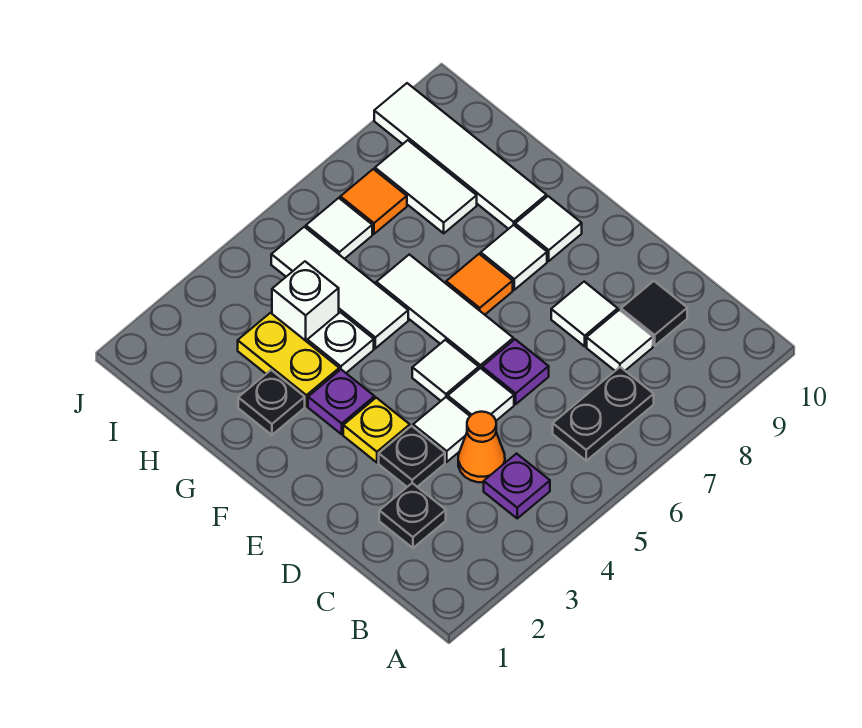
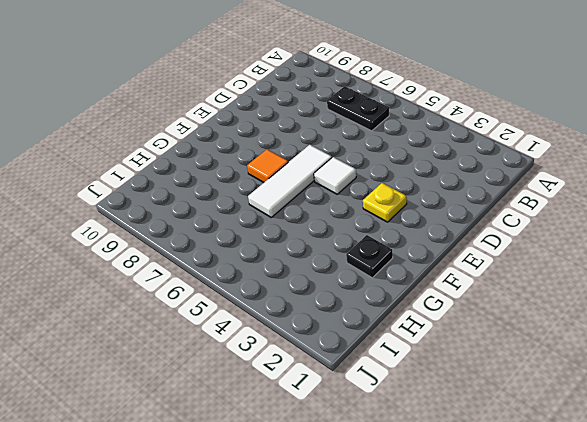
none -> purple 1x1 plate [484,454,550,518]
none -> black 1x1 plate [379,483,446,548]
none -> orange 1x1 cone [458,412,505,482]

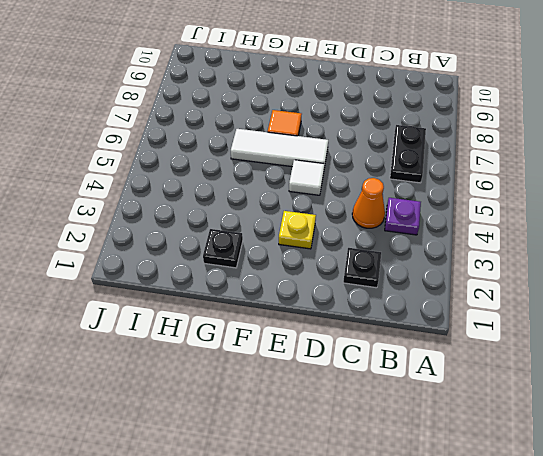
none -> white 1x1 tile [587,310,653,371]
none -> black 1x1 tile [621,281,687,346]
none -> black 1x1 plate [379,426,445,487]

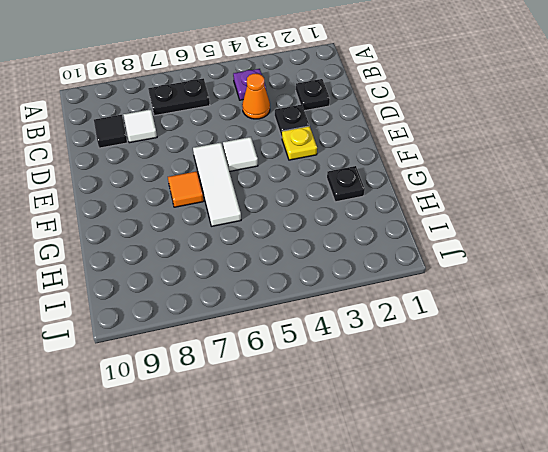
none -> white 1x1 tile [413,397,470,462]
none -> white 1x1 tile [448,368,514,421]
none -> purple 1x1 plate [482,339,549,404]

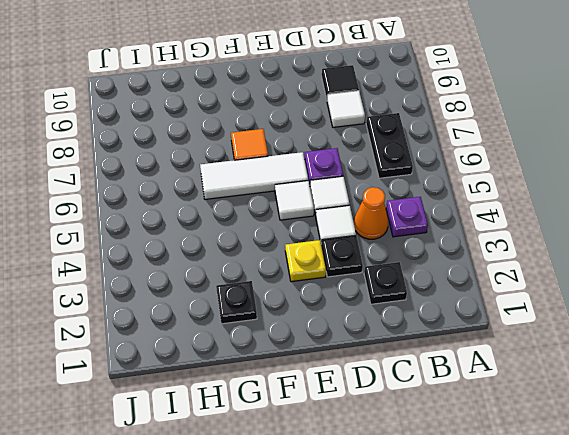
none -> white 1x1 tile [551,282,618,346]
none -> purple 1x1 plate [308,370,375,434]
none -> white 1x1 tile [481,225,547,290]

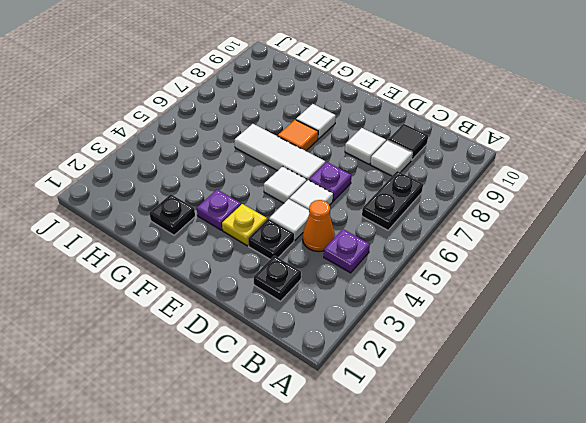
none -> white 1x1 tile [515,196,582,261]
none -> yellow 1x2 plate [238,313,339,406]
none -> white 1x1 plate [307,312,374,373]

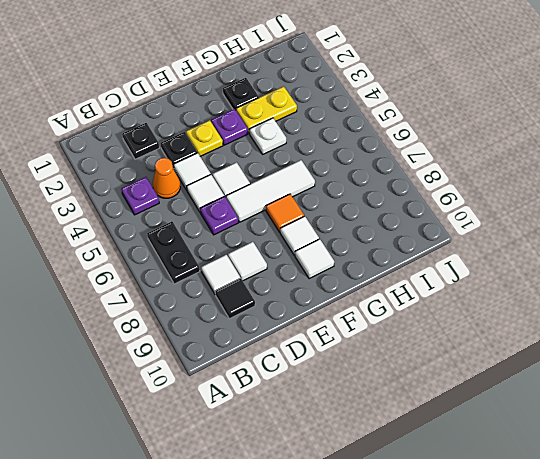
none -> white 1x3 tile [271,227,408,348]
none -> white 1x4 tile [374,83,546,229]
none -> white 1x1 brick [272,262,339,342]

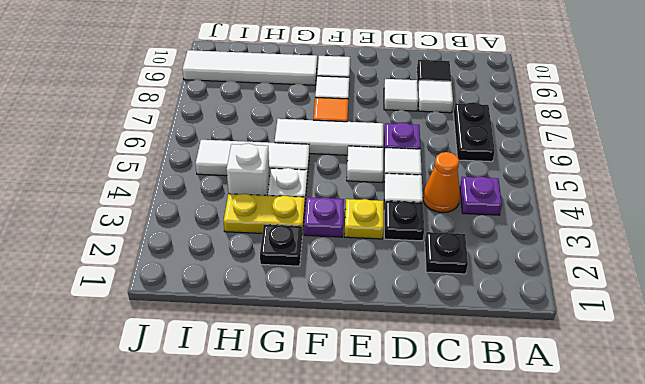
none -> white 1x2 tile [375,140,477,233]
none -> white 1x1 tile [306,198,372,259]
none -> orange 1x1 tile [340,169,407,234]

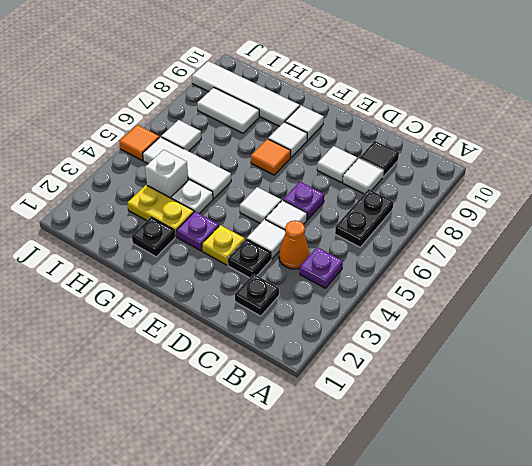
orange 1x1 tile [119,125,159,160] -> orange 1x1 tile moved to [340,169,407,234]
none -> white 1x3 tile [376,254,513,369]

